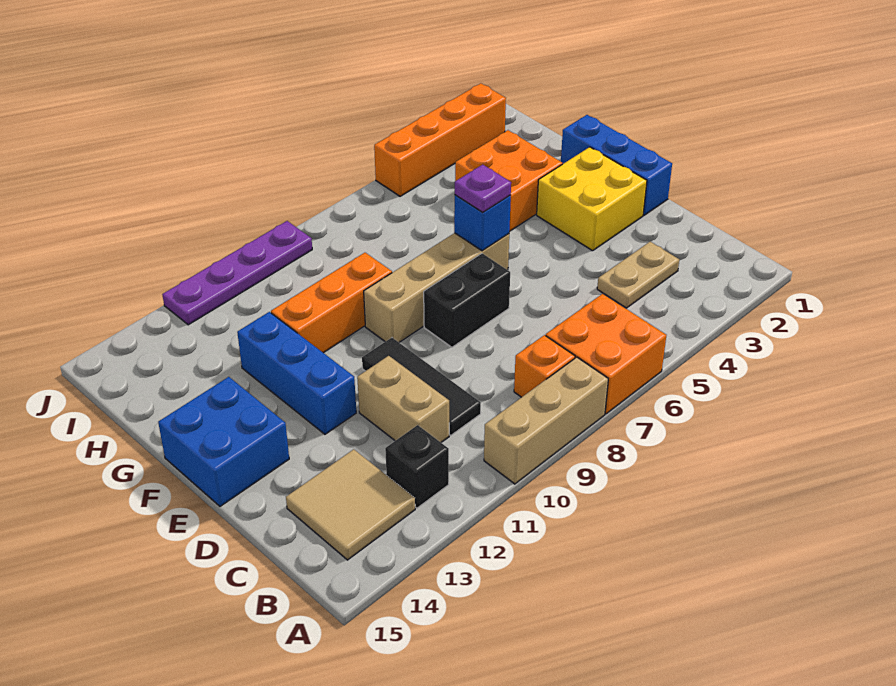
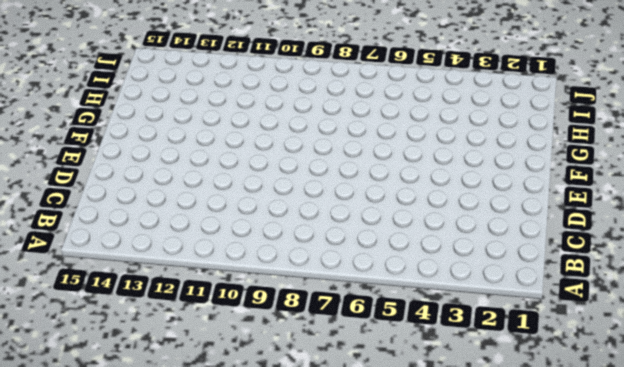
none -> orange 2x2 brick [546,294,666,414]
none -> tan 1x3 brick [484,357,608,484]
none -> orange 1x1 brick [514,335,575,397]

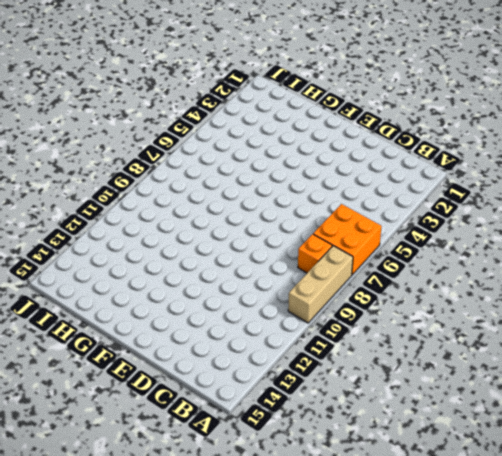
none -> black 1x1 brick [385,425,449,508]
none -> tan 2x2 tile [286,449,415,560]
none -> tan 1x2 plate [597,242,679,308]

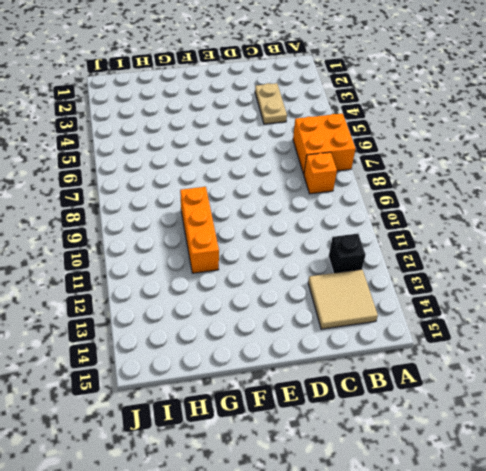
none -> tan 1x3 brick [484,357,608,484]
none -> black 1x3 tile [362,338,481,435]
none -> tan 1x2 brick [357,356,449,442]

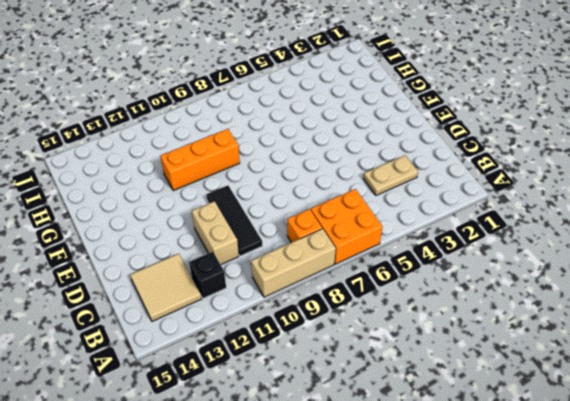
none -> blue 1x3 brick [561,115,672,215]
none -> yellow 2x2 brick [537,147,647,251]
none -> black 1x2 brick [424,253,510,347]

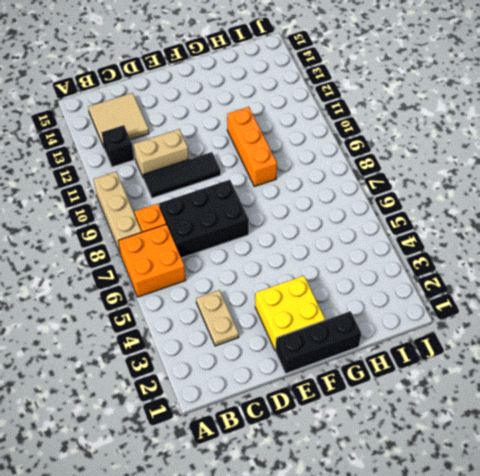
black 2x3 brick [159,180,249,258] -> black 1x2 brick [424,253,510,347]
black 1x3 brick [276,311,361,374] -> blue 1x3 brick [561,115,672,215]
none -> blue 1x3 brick [237,312,356,434]
none -> blue 2x2 brick [158,377,289,506]
none -> tan 1x4 brick [364,233,509,342]

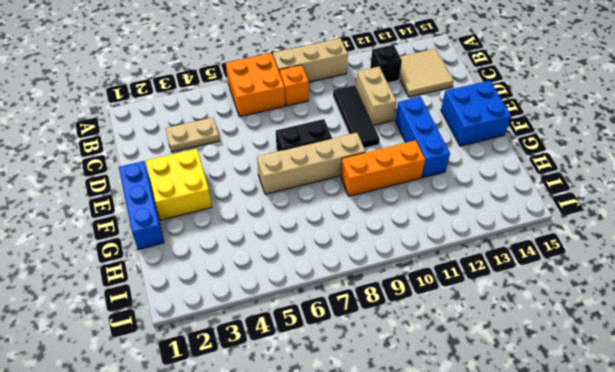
none -> orange 2x2 brick [455,130,562,232]
none -> orange 1x4 brick [374,83,506,196]
none -> purple 1x4 plate [162,221,312,325]

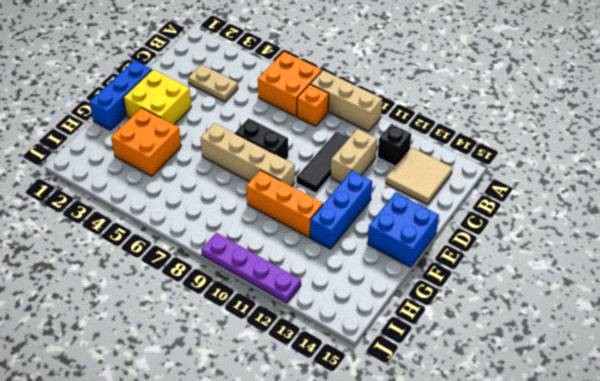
none -> orange 1x4 brick [374,83,506,196]
none -> blue 1x1 brick [454,195,511,251]
none -> purple 1x1 plate [455,165,511,212]

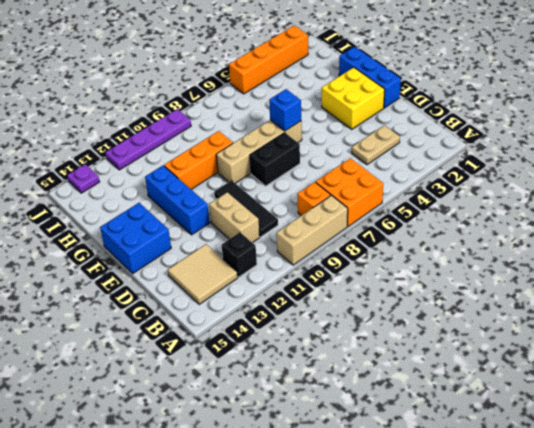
purple 1x1 plate [67,164,99,193] -> purple 1x1 plate moved to [455,165,511,212]
none -> orange 2x2 brick [455,130,562,232]

